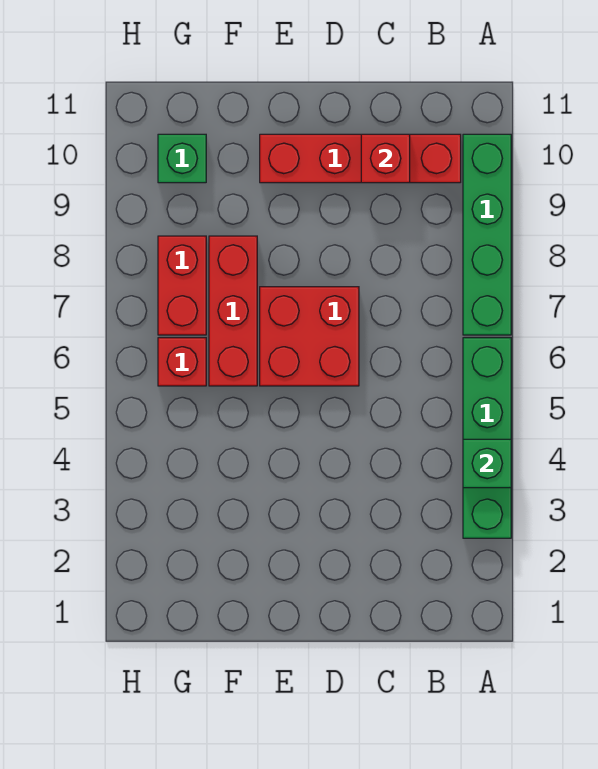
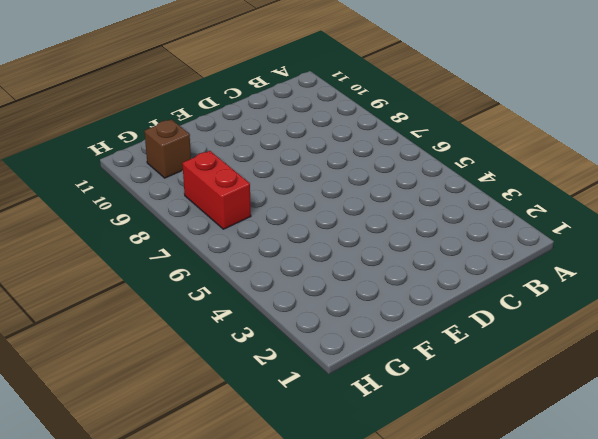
brown 1x1 brick [144,119,191,178] -> green 1x1 brick [158,134,206,183]
none -> green 1x4 brick [463,338,511,538]
none -> green 1x4 brick [463,134,511,335]

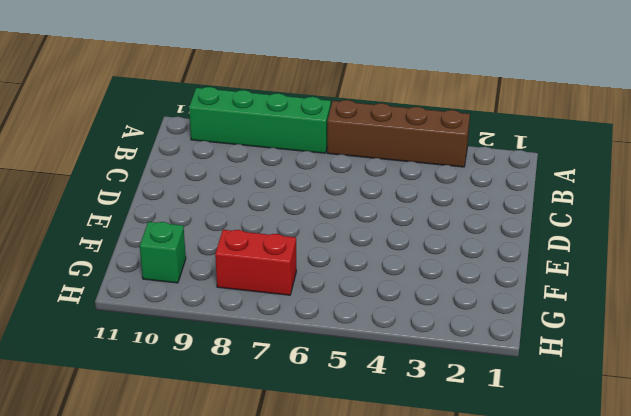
brown 1x4 brick [327,100,470,167] -> green 1x4 brick [463,338,511,538]
none -> red 1x4 brick [260,134,461,183]
none -> red 2x2 brick [260,287,359,386]

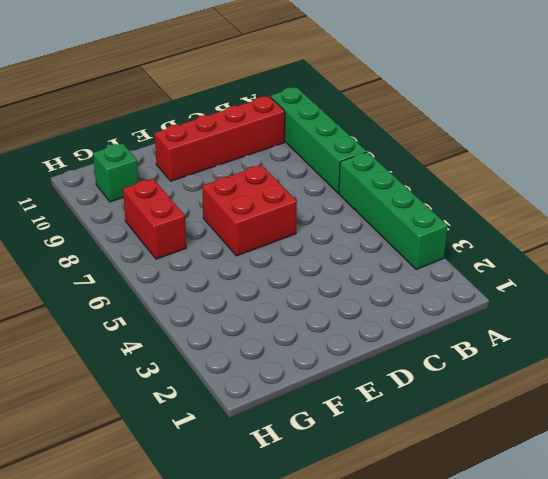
none -> red 1x3 brick [209,236,257,386]
none -> red 1x1 brick [158,338,206,386]

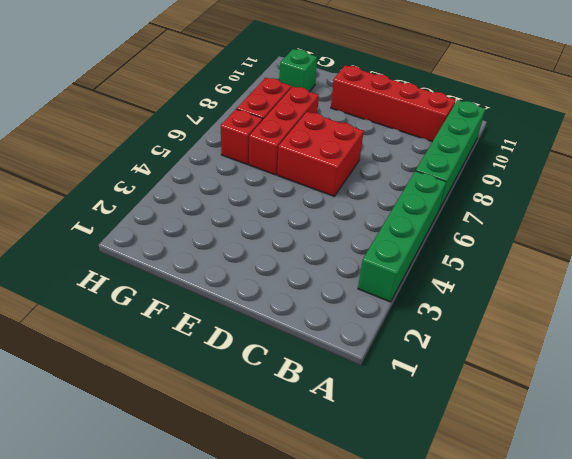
none -> green 1x1 brick [463,439,511,488]
none -> red 1x1 brick [361,134,410,183]

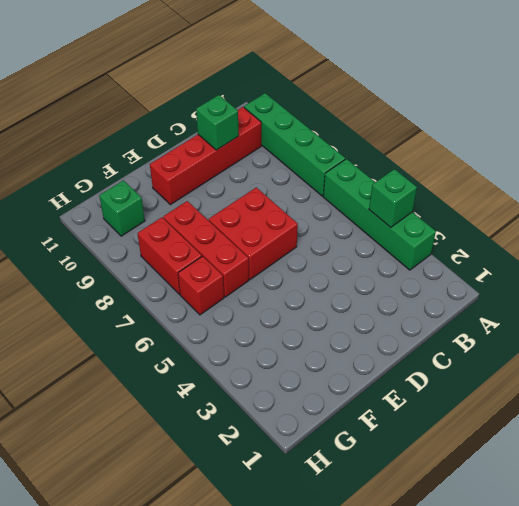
green 1x1 brick [196,95,239,150] -> red 1x1 brick [361,134,410,183]

